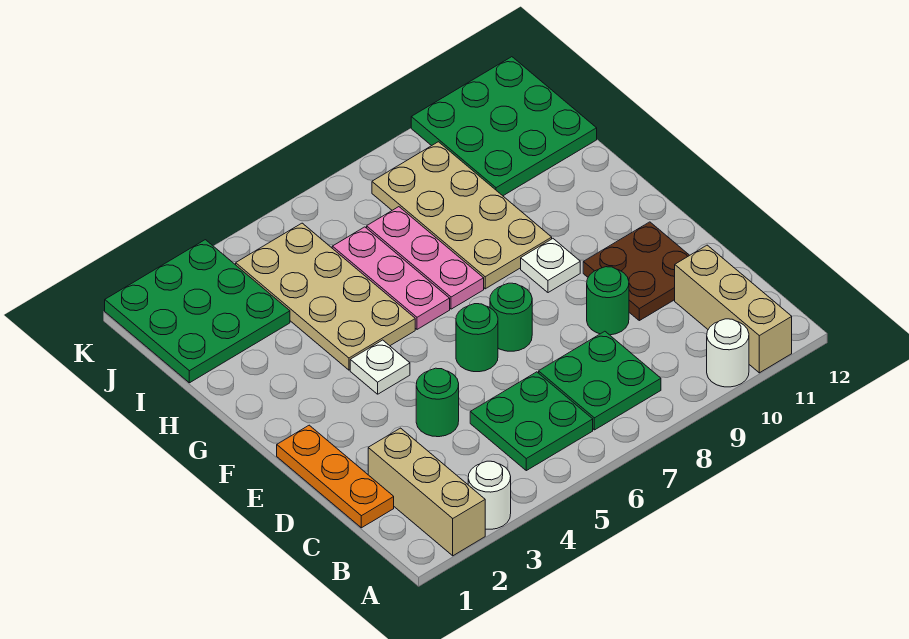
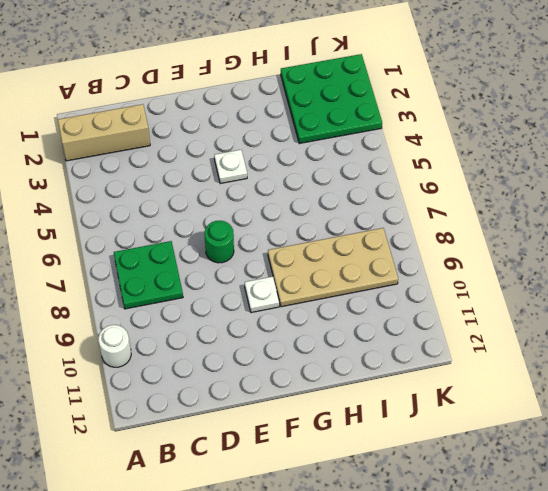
none -> white 1x1 round brick [468,461,511,529]
none -> tan 1x3 brick [675,245,792,373]
none -> green 2x2 plate [470,372,593,471]

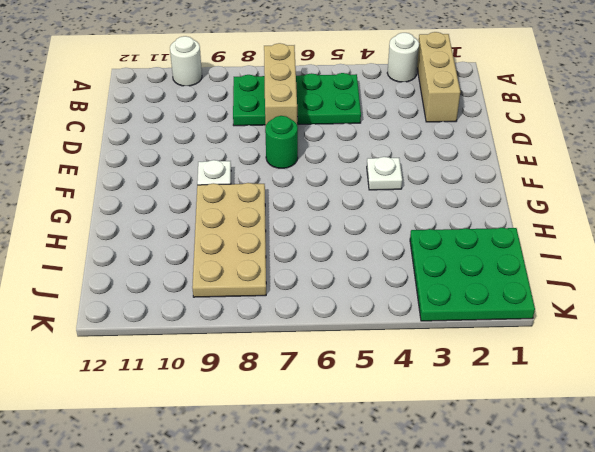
tan 1x3 brick [264,43,297,127] -> tan 1x3 brick moved to [675,245,792,373]
none -> orange 1x3 plate [277,425,394,528]
none -> green 1x1 round brick [416,368,459,437]
none -> green 1x1 round brick [587,267,629,335]

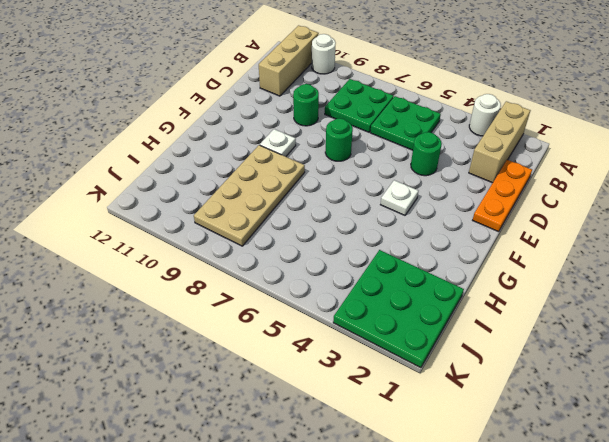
none -> brown 2x2 plate [583,222,689,321]
none -> green 1x1 round brick [456,304,498,372]
none -> tan 2x4 plate [236,223,415,370]

